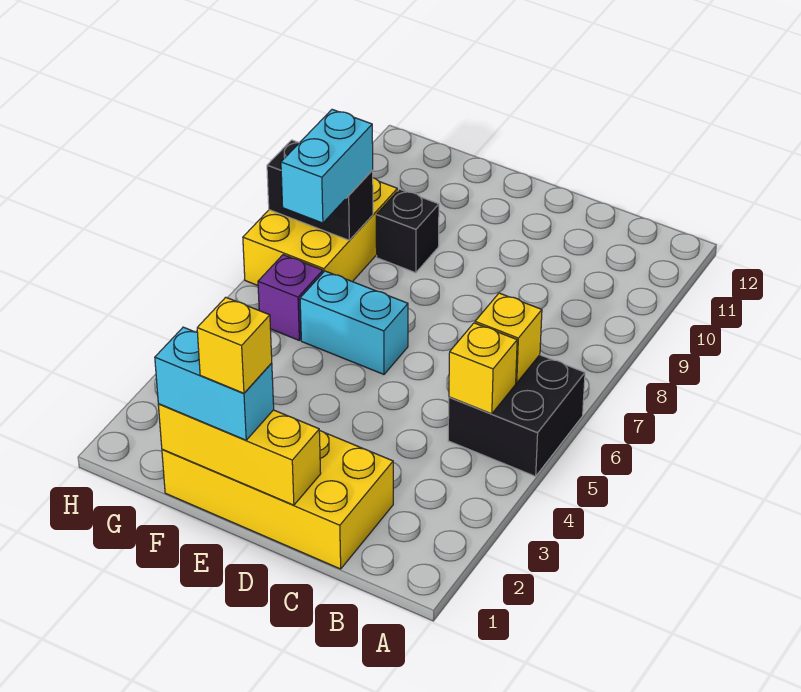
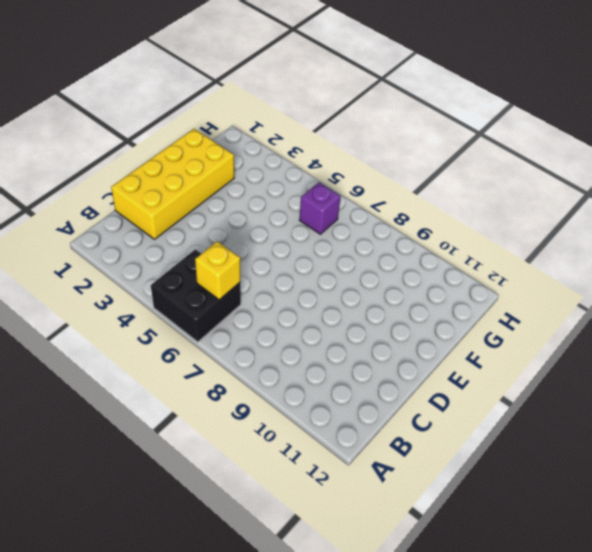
none -> cyan 1x2 brick [300,271,408,374]
none -> black 1x1 brick [376,189,439,273]
none -> yellow 2x3 brick [243,178,397,285]

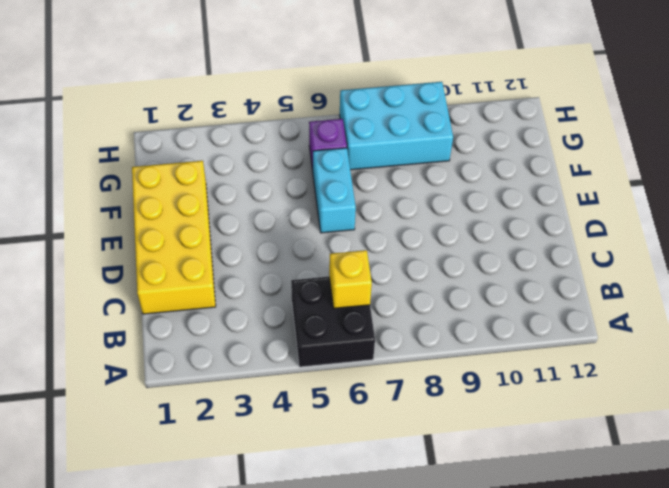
cyan 2x3 brick [340,82,453,170] -> yellow 2x3 brick [243,178,397,285]
none -> black 1x1 brick [376,189,439,273]
none -> yellow 1x1 brick [449,323,517,414]
none -> yellow 1x3 brick [158,404,321,505]

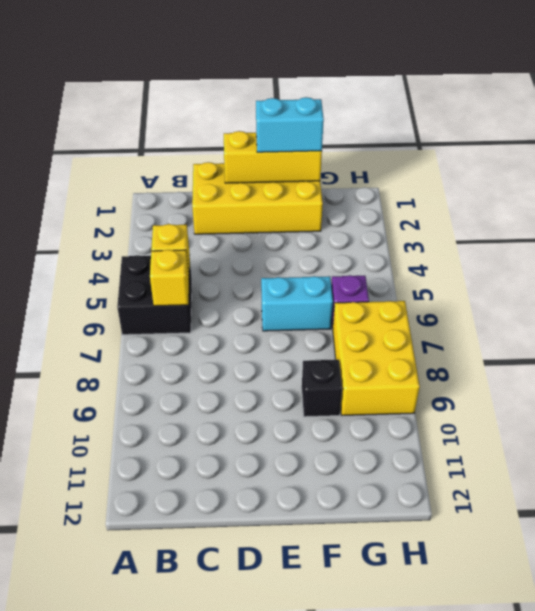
none -> black 1x2 brick [267,140,373,240]
none -> cyan 1x2 brick [281,109,373,223]
none -> yellow 1x1 brick [197,297,272,393]

